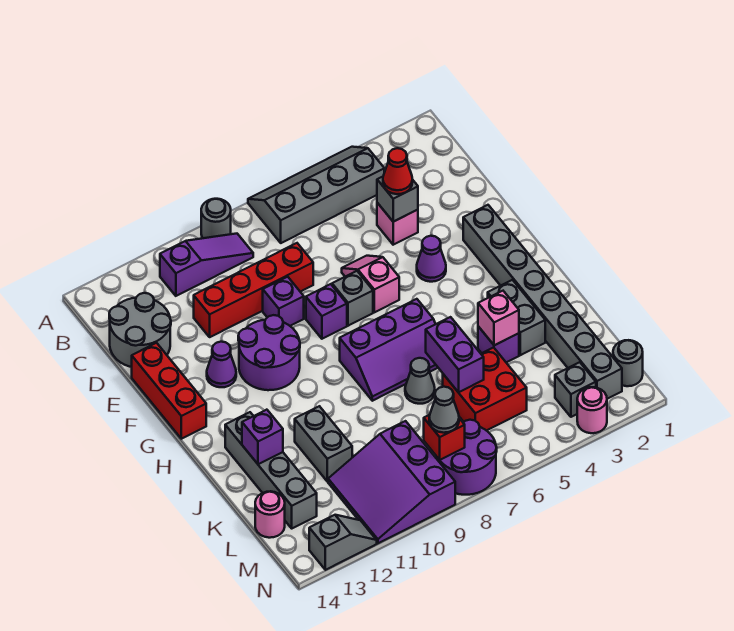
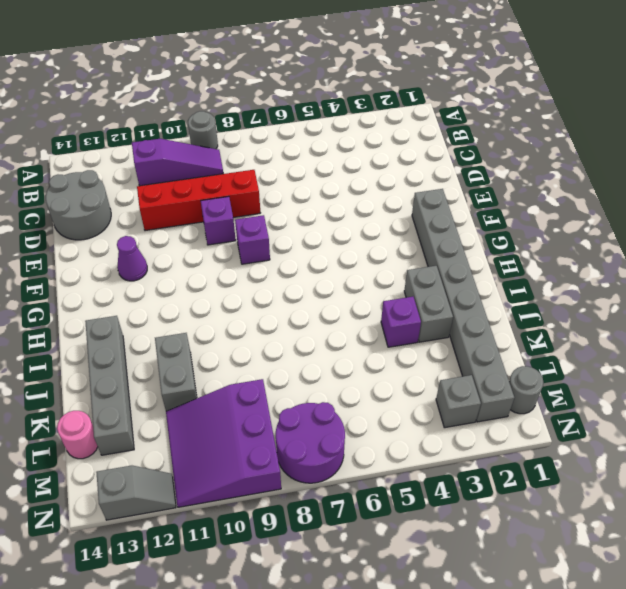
none -> grey 2x4 slope [248,147,384,243]
none -> pink 1x1 brick [377,203,418,245]
none -> pink 1x2 slope [342,256,399,312]
none -> red 1x3 brick [132,343,206,439]

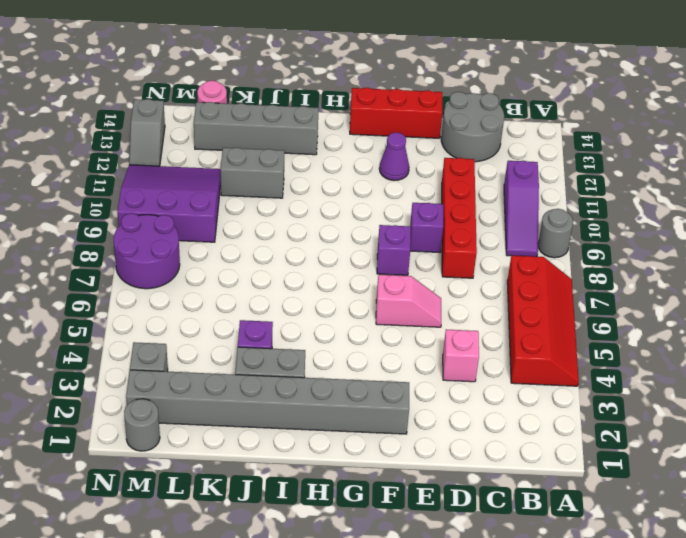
red 2x4 slope [507,255,579,386] -> grey 2x4 slope [248,147,384,243]
none -> purple 1x1 cone [417,236,446,282]
none -> grey 1x1 brick [332,271,373,326]
none -> purple 2x2 round brick [238,315,300,390]
none -> purple 2x3 slope [340,299,438,401]

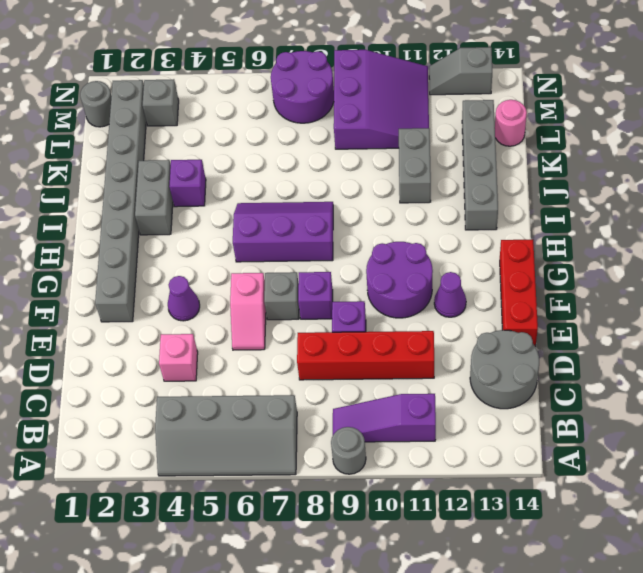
none -> grey 1x1 cone [405,358,435,404]
none -> red 2x2 brick [443,347,527,431]
none -> pink 1x1 round brick [577,387,607,433]
none -> grey 1x1 brick [377,177,418,222]

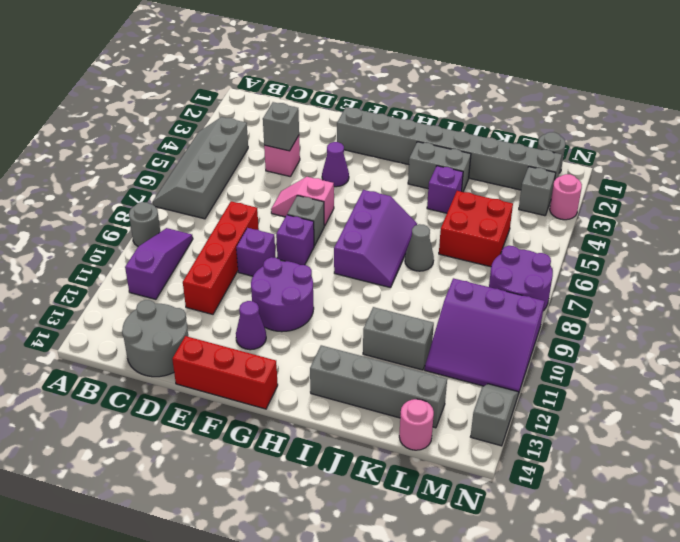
none -> pink 1x1 brick [478,291,519,345]
none -> purple 1x2 brick [426,317,484,392]
none -> purple 1x1 brick [242,410,283,464]
none -> red 1x1 brick [424,415,465,460]

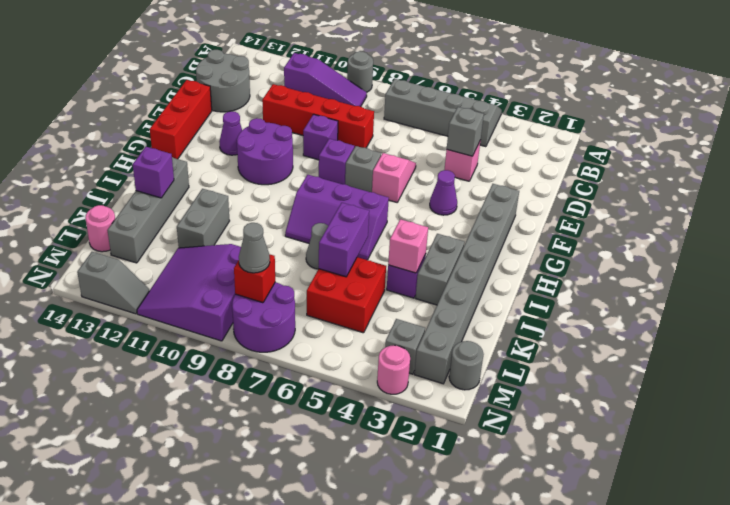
none -> red 1x1 cone [383,148,412,194]

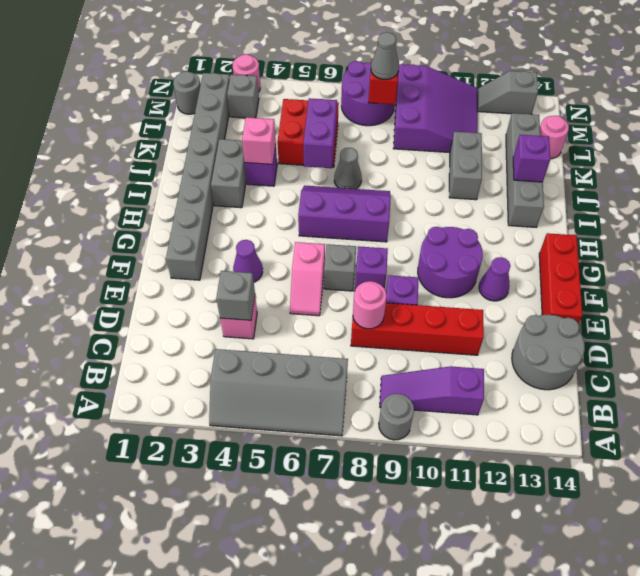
pink 1x1 round brick [353,281,387,329] -> none
none -> red 1x1 cone [383,148,412,194]

